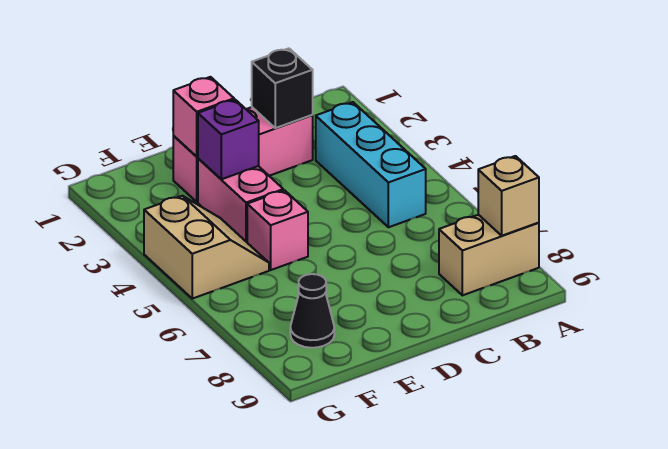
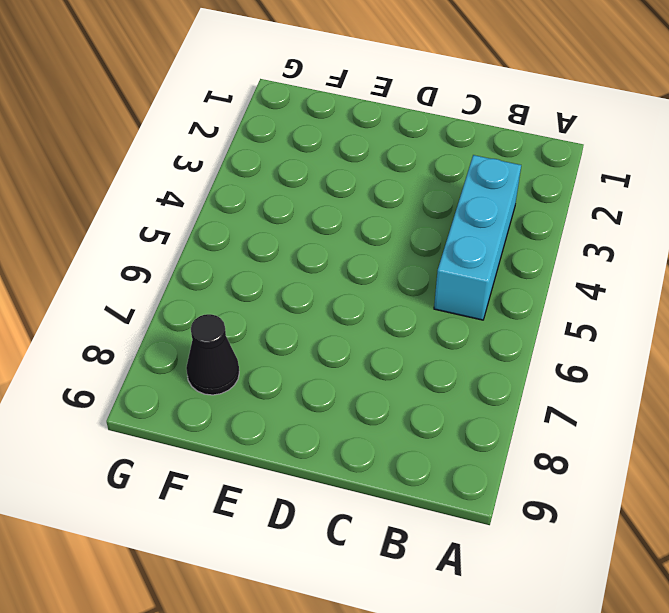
none -> tan 1x2 brick [439,215,539,295]
none -> pink 1x3 brick [173,107,313,202]

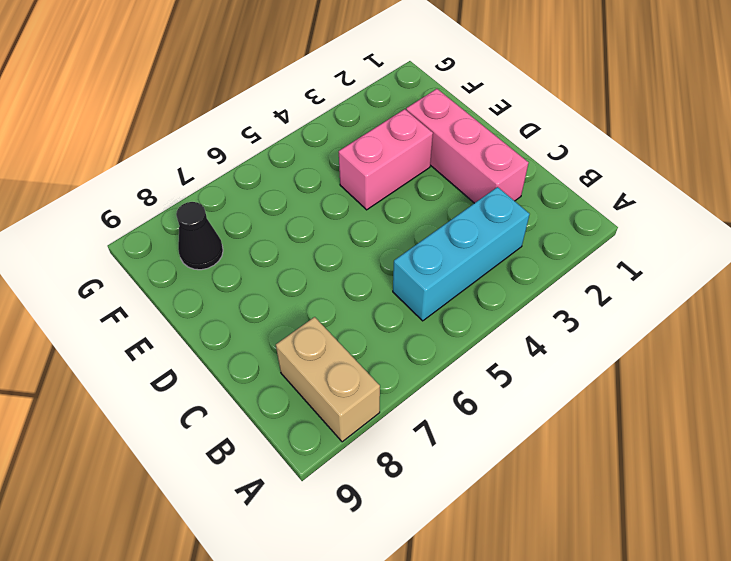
none -> pink 1x1 brick [247,190,308,270]
none -> tan 2x2 slope [144,196,269,299]

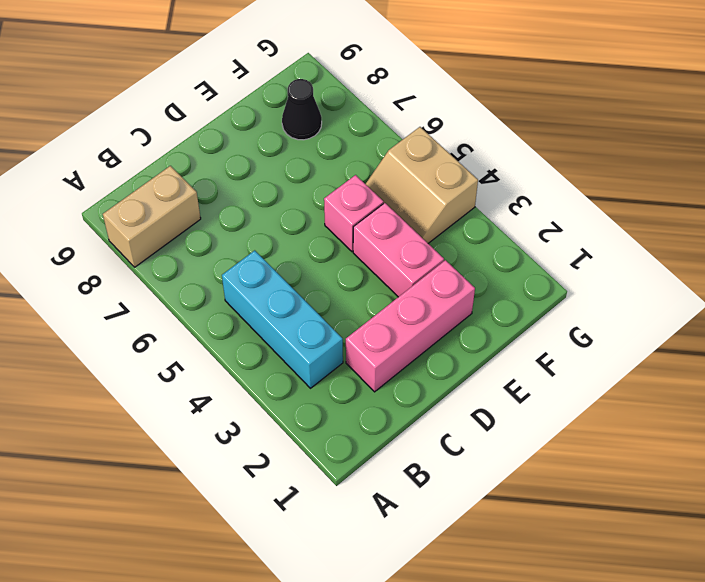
none -> tan 1x1 brick [478,156,539,236]
none -> black 1x1 brick [252,48,313,128]

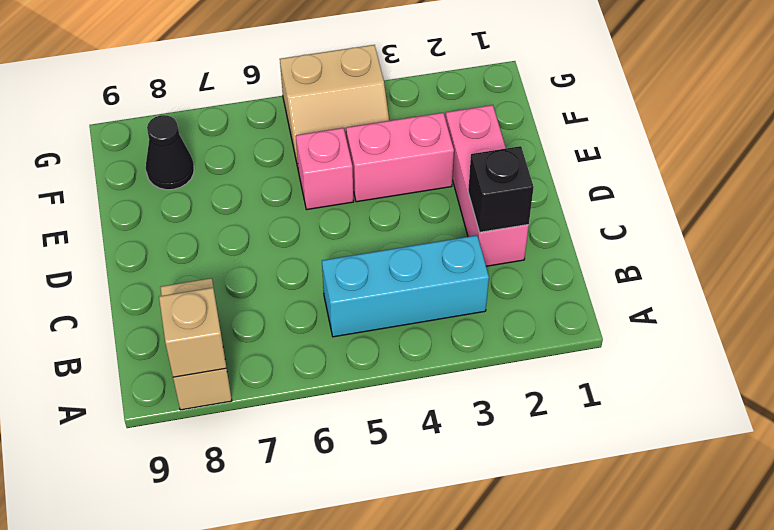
none -> pink 1x1 brick [173,77,234,157]
none -> purple 1x1 brick [198,100,259,179]

